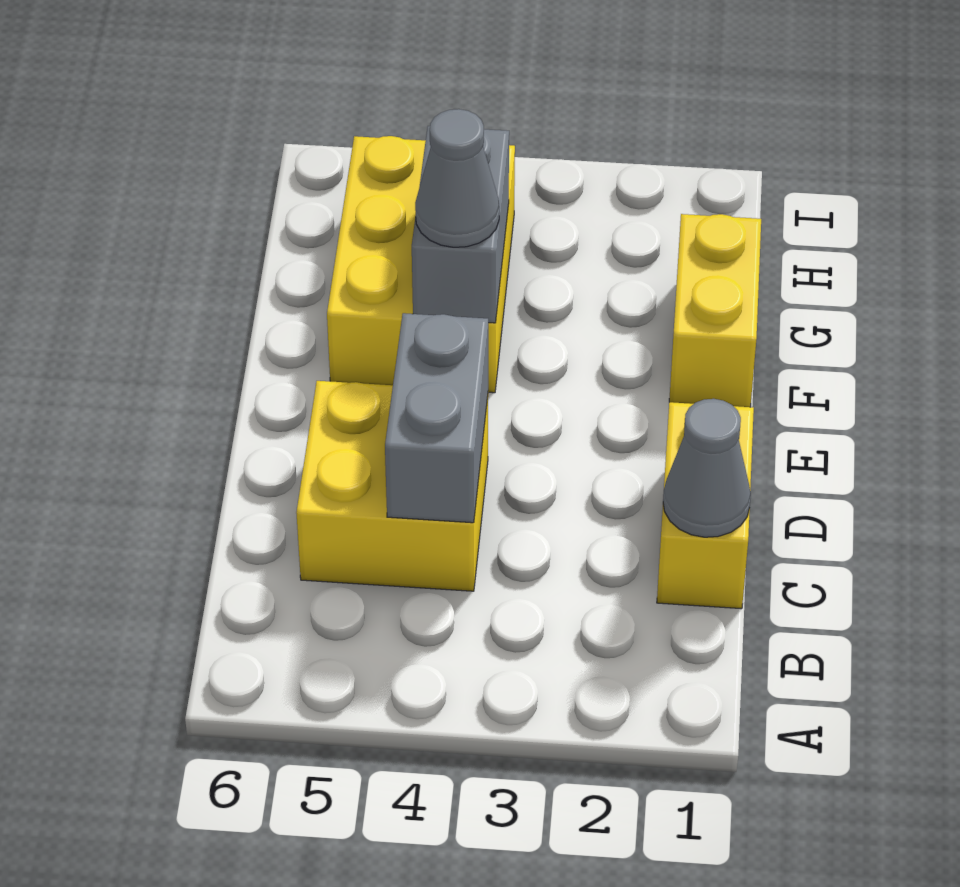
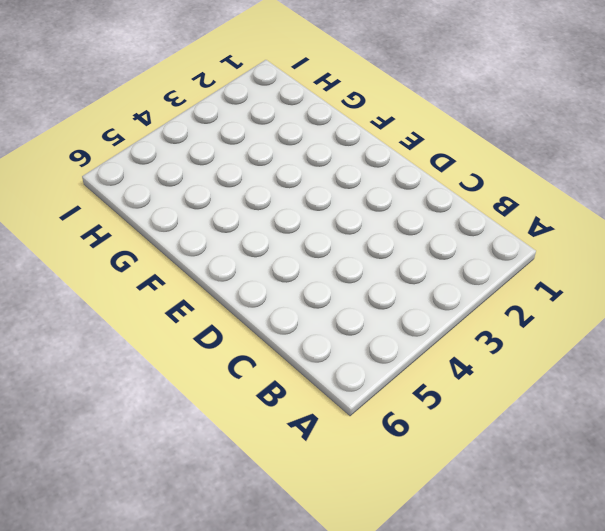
none -> yellow 1x2 brick [657,402,754,609]
none -> yellow 2x2 brick [296,381,488,591]

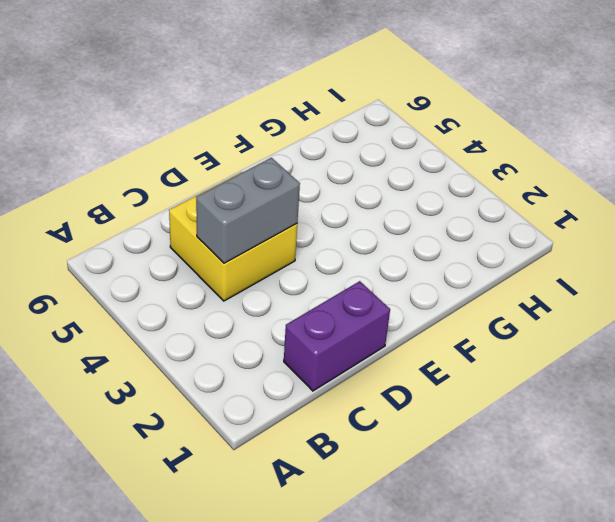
purple 1x2 brick [284,281,390,391] -> yellow 1x2 brick [657,402,754,609]
none -> yellow 1x2 brick [669,214,761,407]
none -> yellow 2x3 brick [327,136,515,393]

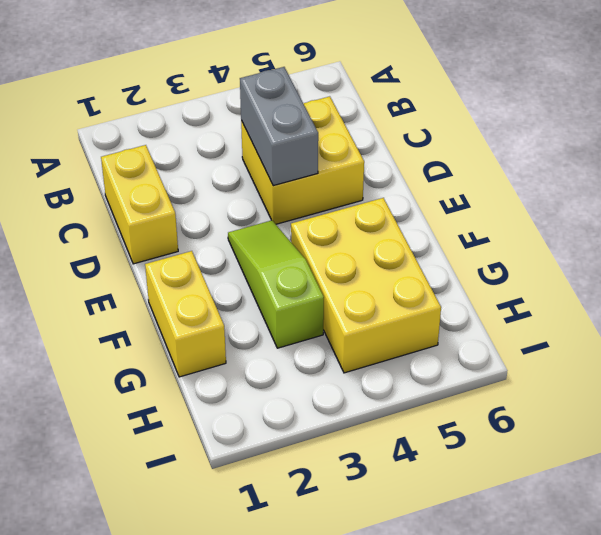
lime 1x3 slope [228,220,324,348] -> none
none -> grey 1x1 cone [663,399,751,537]
none -> grey 1x2 brick [412,126,509,323]

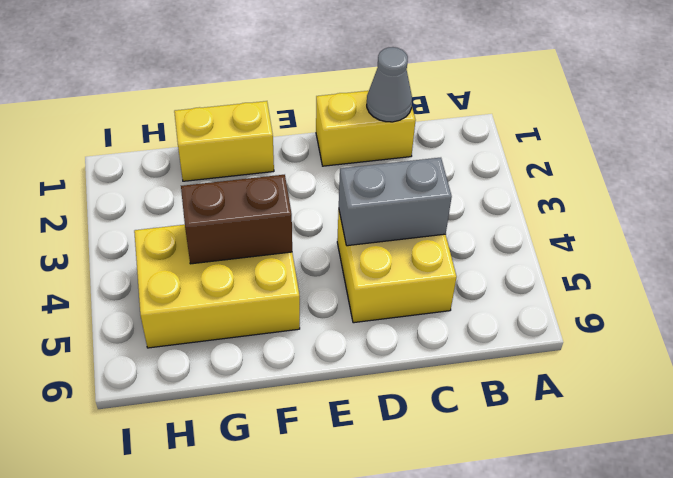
brown 1x2 brick [181,175,292,264] -> grey 1x2 brick [412,126,509,323]
none -> grey 1x1 cone [415,109,499,247]

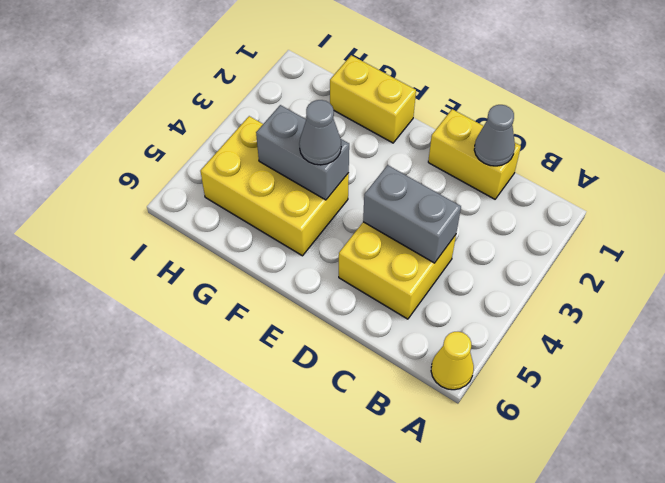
yellow 1x1 cone [431,332,474,390] -> none

